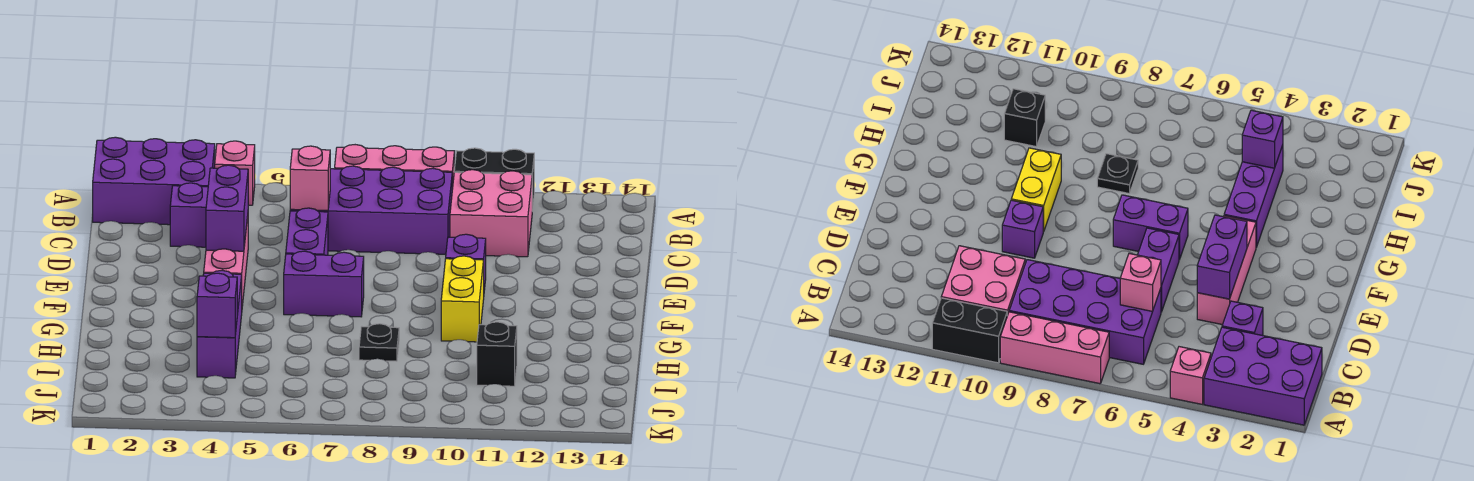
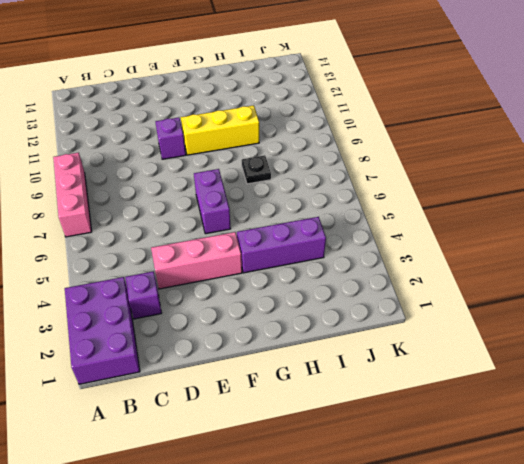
yellow 1x3 brick [181,105,259,155] -> yellow 1x2 brick [441,256,484,342]
none -> pink 1x1 brick [215,141,255,205]
none -> black 1x2 brick [454,148,534,211]
none -> purple 2x4 brick [290,166,452,254]

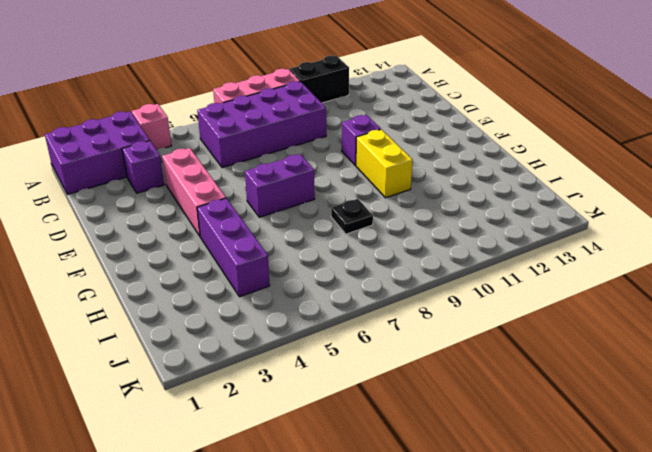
none -> pink 2x2 brick [450,170,532,257]
none -> purple 1x2 brick [286,208,328,255]
none -> black 1x1 brick [477,322,517,386]

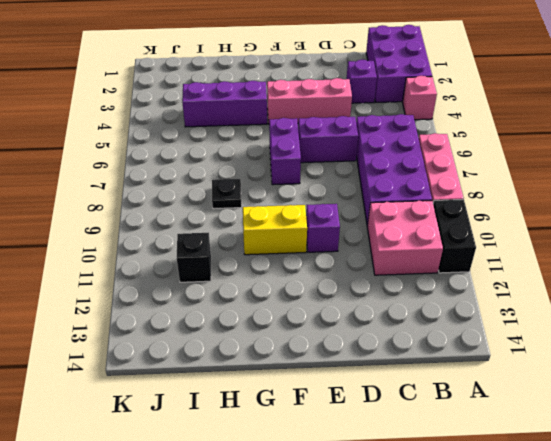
none -> pink 1x1 brick [290,146,330,210]
none -> purple 1x2 brick [206,165,248,251]
none -> purple 1x1 brick [197,273,237,338]

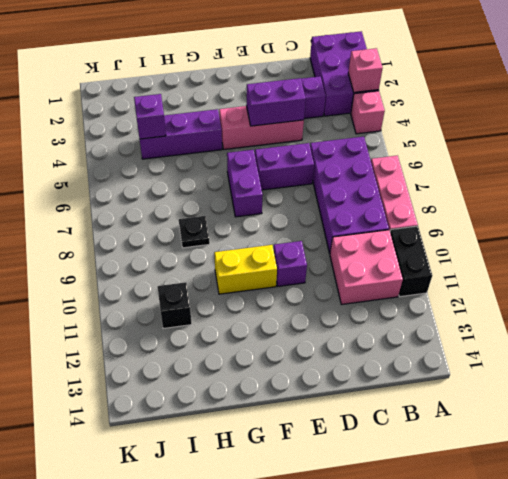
pink 1x1 brick [348,48,383,92] -> pink 1x1 brick moved to [290,146,330,210]

